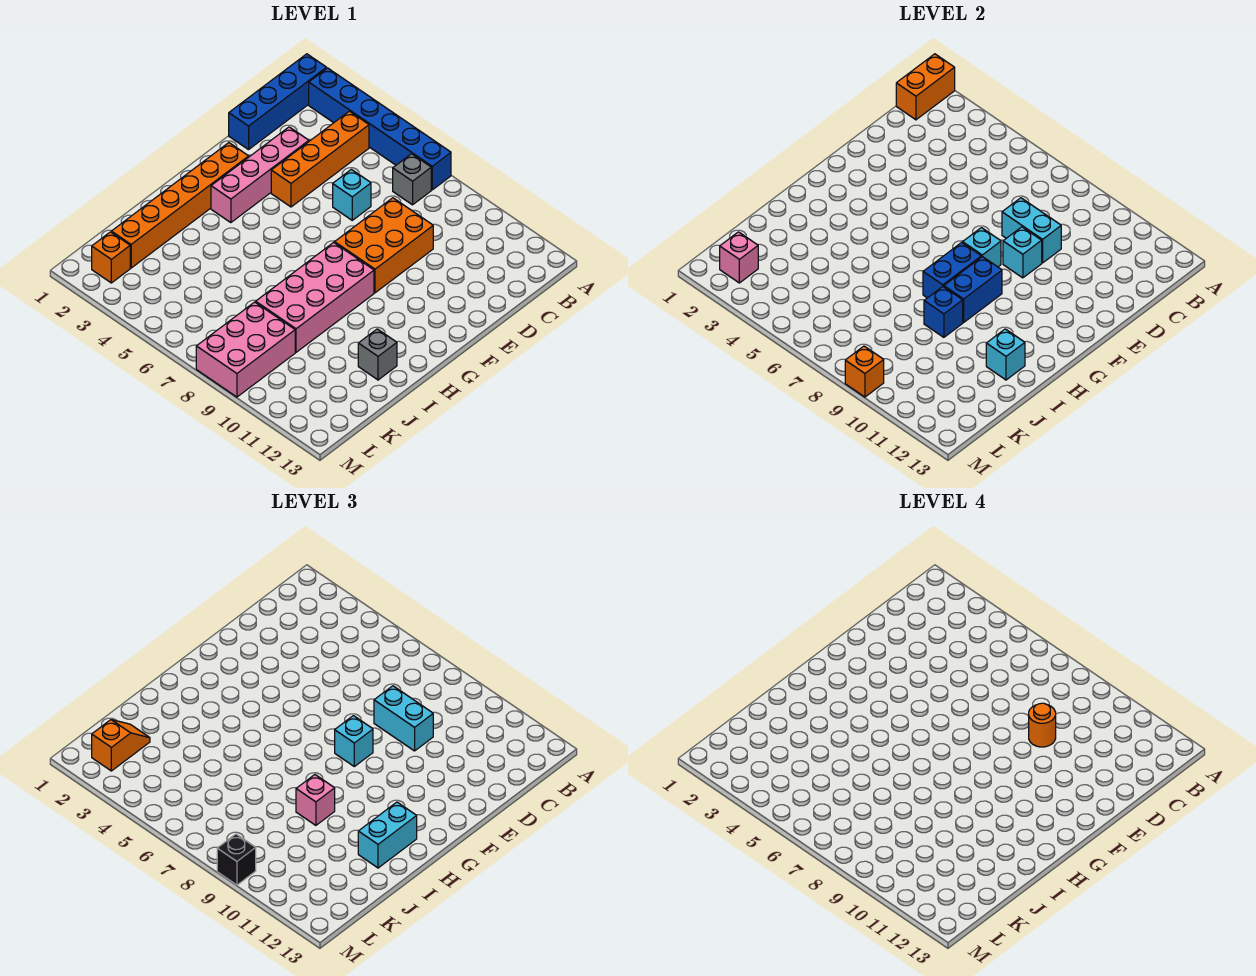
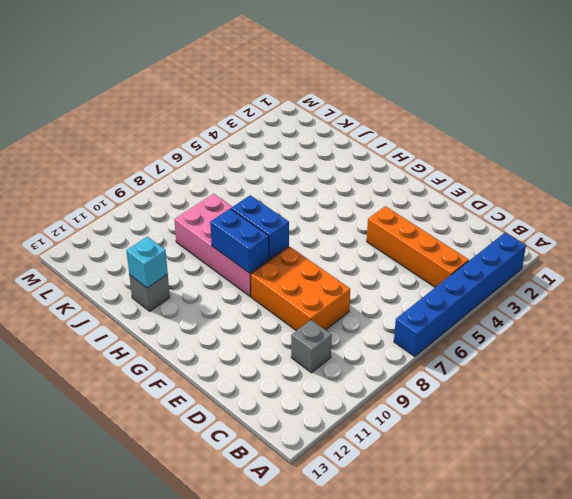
grey 1x1 brick [291,320,332,373] -> grey 1x1 brick moved to [393,154,431,205]
none -> blue 1x4 brick [229,54,327,150]
none -> pink 1x4 brick [211,127,309,223]
none -> cyan 1x1 brick [333,169,371,220]

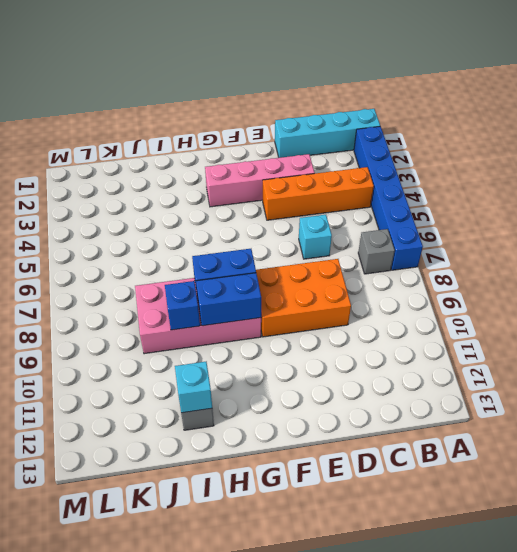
cyan 1x4 brick [275,109,380,158] -> blue 1x4 brick [229,54,327,150]
none -> orange 1x6 brick [111,143,249,268]
none -> pink 2x3 brick [196,302,295,397]
none -> orange 1x1 brick [92,232,130,283]

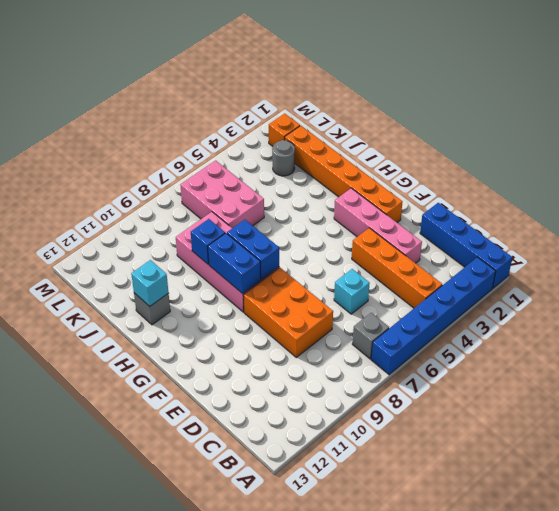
pink 2x3 brick [180,161,264,228] -> pink 2x3 brick moved to [196,302,295,397]
grey 1x1 round brick [272,140,295,176] -> none
none -> orange 1x2 brick [896,54,955,120]
none -> cyan 1x2 brick [1002,198,1061,263]
none -> cyan 1x1 brick [1003,227,1042,278]

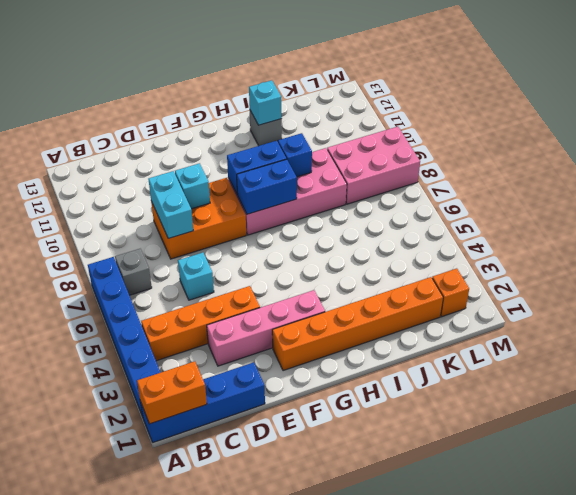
none -> cyan 1x1 brick [963,228,1001,267]
none -> pink 1x1 brick [720,232,758,283]
none -> orange 1x1 brick [845,346,884,397]

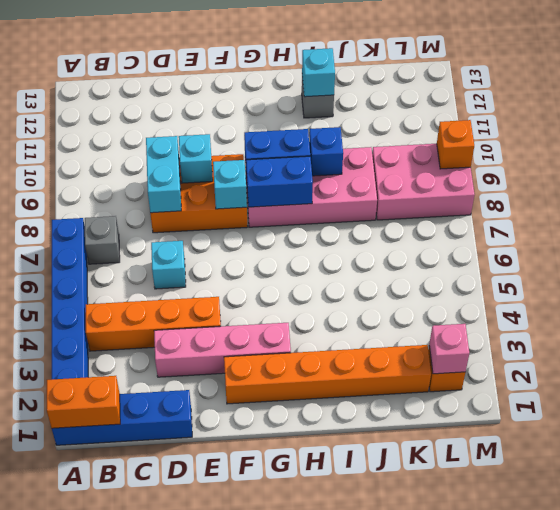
none -> cyan 1x2 brick [374,686,433,751]
none -> cyan 1x1 brick [335,716,373,766]
none -> cyan 1x2 brick [358,802,417,868]

